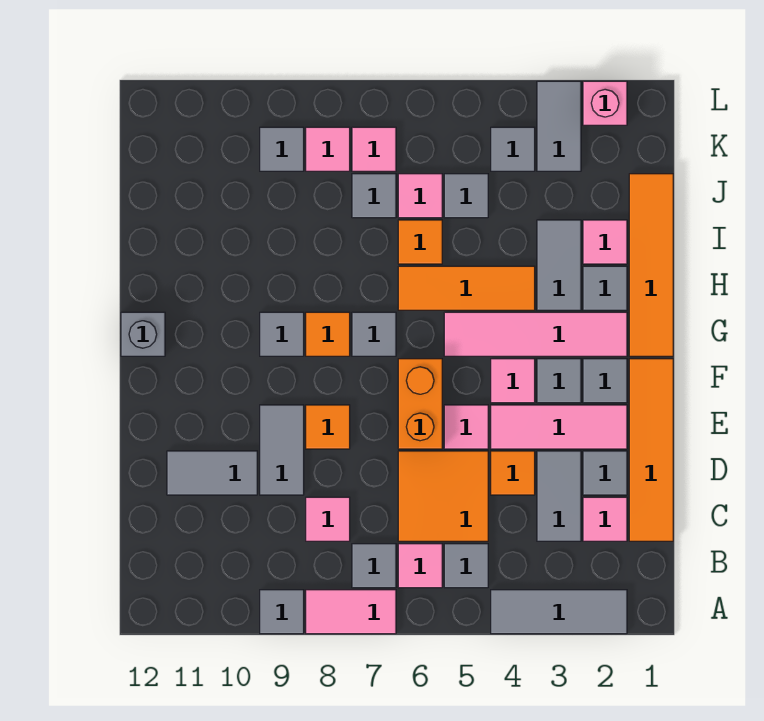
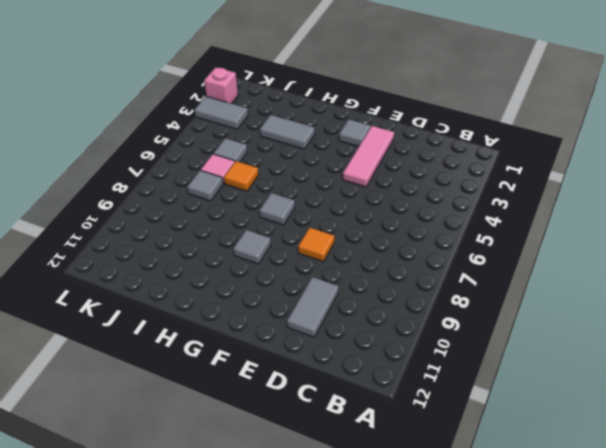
none -> grey 1x3 tile [491,590,627,634]
none -> pink 1x2 tile [306,590,396,634]
none -> grey 1x1 tile [260,590,304,634]
none -> grey 1x1 tile [444,544,488,588]

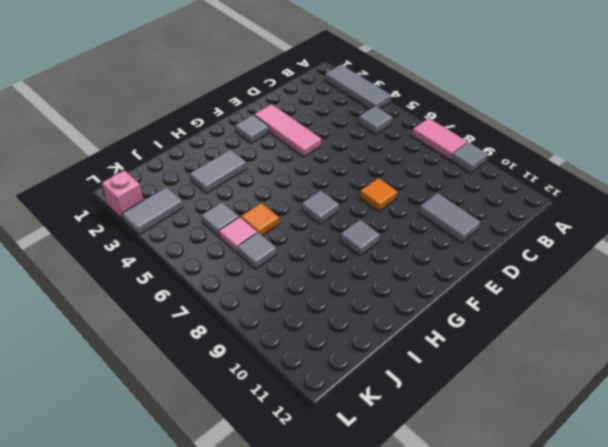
none -> pink 1x1 tile [398,544,442,588]
none -> grey 1x1 tile [352,544,396,588]
none -> orange 1x4 tile [629,359,673,541]
none -> pink 1x1 tile [583,497,627,541]

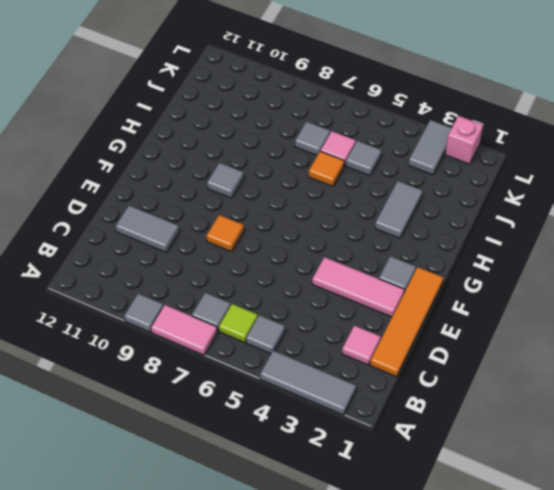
lime 1x1 tile [219,304,258,343] -> pink 1x1 tile [398,544,442,588]
none -> grey 1x2 tile [537,451,581,541]
none -> orange 2x2 tile [398,451,488,541]
none -> pink 1x1 tile [306,497,350,541]
none -> grey 1x1 tile [583,451,627,495]

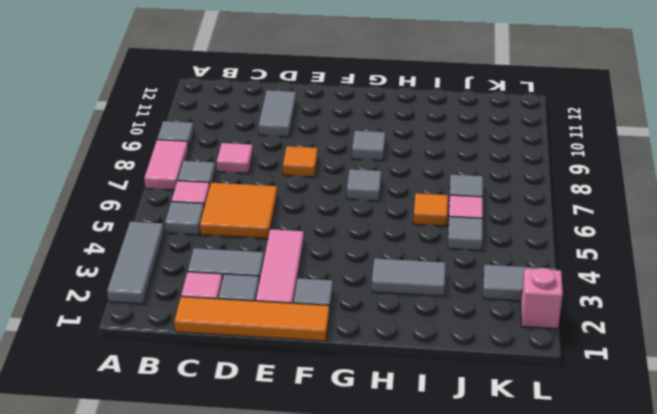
none -> orange 1x1 tile [491,451,535,495]
none -> grey 1x2 tile [260,405,304,495]
none -> pink 1x1 tile [444,405,488,449]
none -> orange 1x2 brick [398,359,442,449]

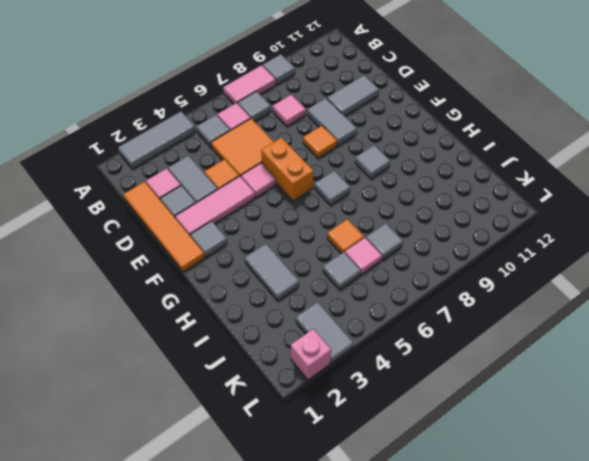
none -> grey 1x1 tile [537,359,581,403]
none -> pink 1x1 tile [491,359,535,403]
none -> orange 1x4 tile [629,174,673,356]
none -> pink 1x4 tile [444,312,627,356]

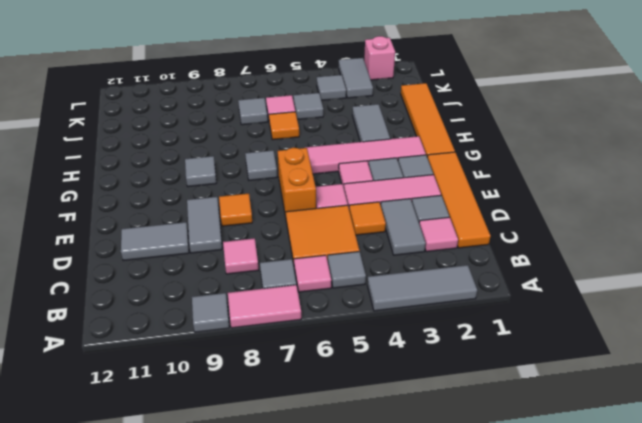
none -> orange 1x1 tile [306,312,350,356]
none -> grey 1x1 brick [121,312,165,356]
none -> grey 1x1 tile [583,266,627,310]
none -> orange 1x3 tile [398,266,535,310]

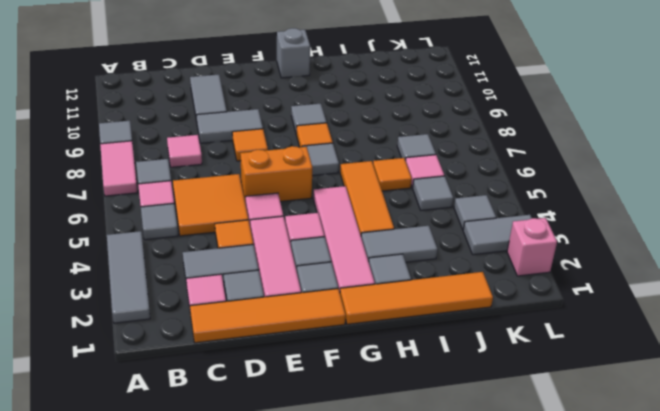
none -> pink 1x1 tile [583,220,627,264]
none -> pink 1x1 tile [352,127,396,171]
none -> pink 1x1 tile [306,127,350,171]
none -> grey 1x1 tile [260,127,304,171]

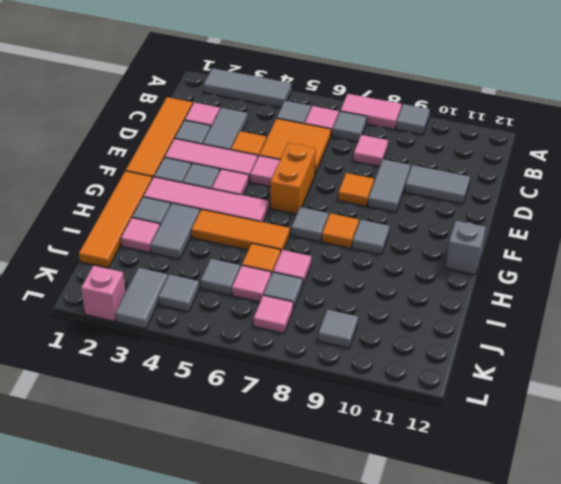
pink 1x1 tile [273,250,312,286] -> pink 1x1 tile moved to [306,127,350,171]

